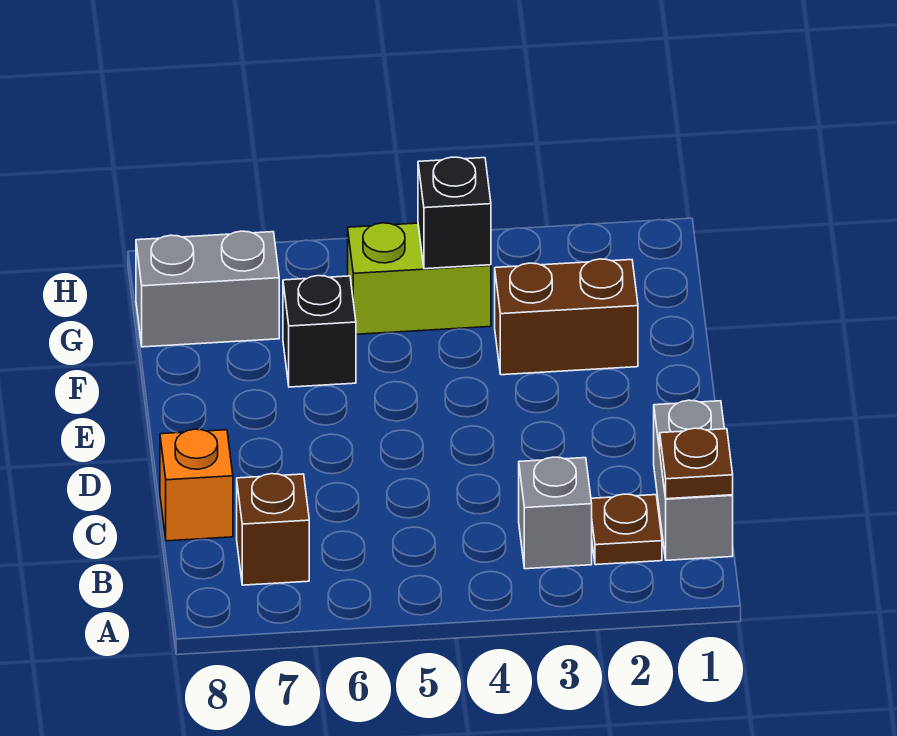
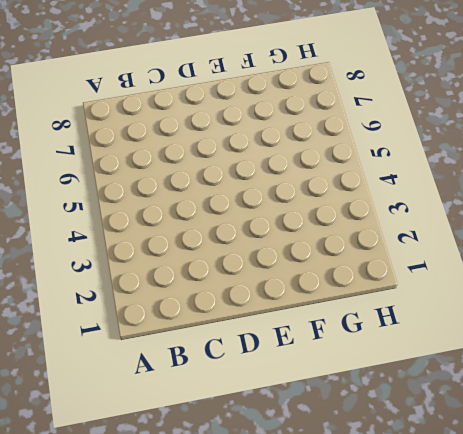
none -> grey 1x2 brick [654,400,733,560]
none -> brown 1x1 plate [591,494,662,565]

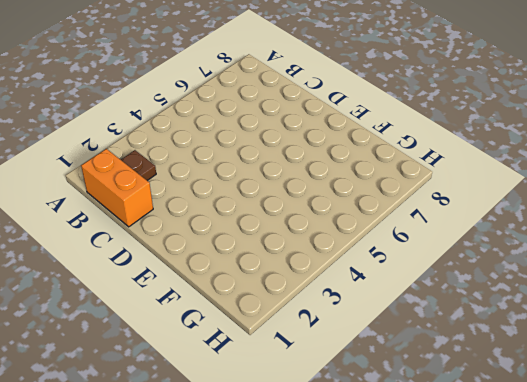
orange 1x2 brick [81,149,153,227] -> grey 1x2 brick [654,400,733,560]
none -> grey 1x1 brick [519,457,592,569]
none -> brown 1x1 brick [237,474,309,585]

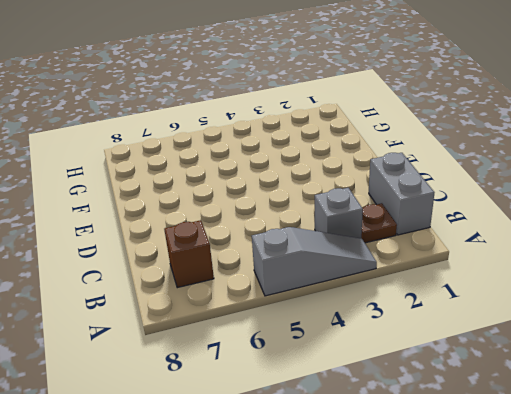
grey 1x3 slope [252,227,377,296] -> none
none -> orange 1x1 brick [160,429,233,541]
none -> brown 1x2 brick [495,259,638,375]

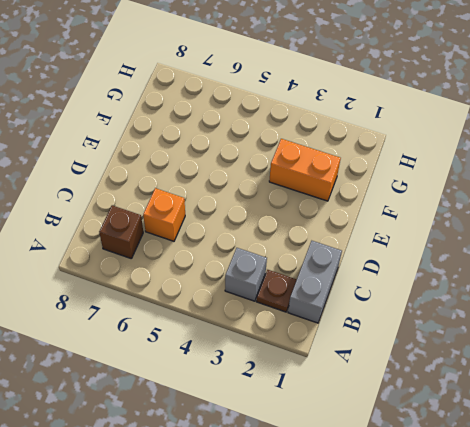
orange 1x1 brick [143,188,185,241] -> orange 1x1 brick moved to [160,429,233,541]
orange 1x2 brick [269,139,341,201] -> brown 1x2 brick [495,259,638,375]
none -> black 1x1 brick [283,276,356,387]
none -> lime 1x2 brick [348,223,491,334]

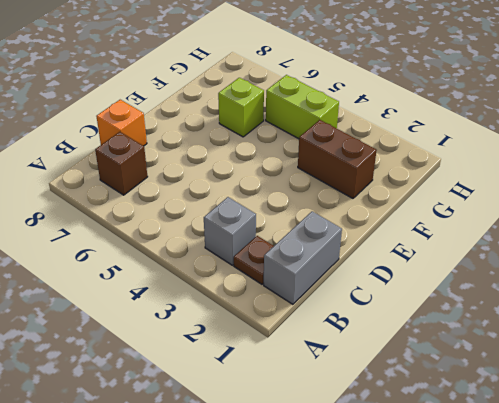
lime 1x1 brick [218,78,264,137] -> black 1x1 brick [283,276,356,387]
none -> grey 1x2 brick [136,231,279,347]
none -> brown 1x1 plate [660,428,733,499]

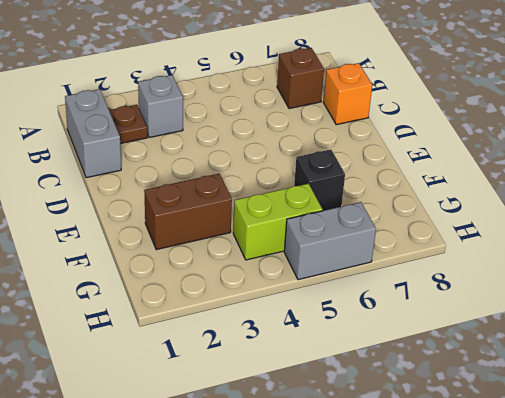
grey 1x2 brick [284,202,376,280] -> grey 1x2 brick moved to [136,231,279,347]
none -> brown 1x1 plate [660,428,733,499]
none -> black 1x1 brick [418,157,491,269]

